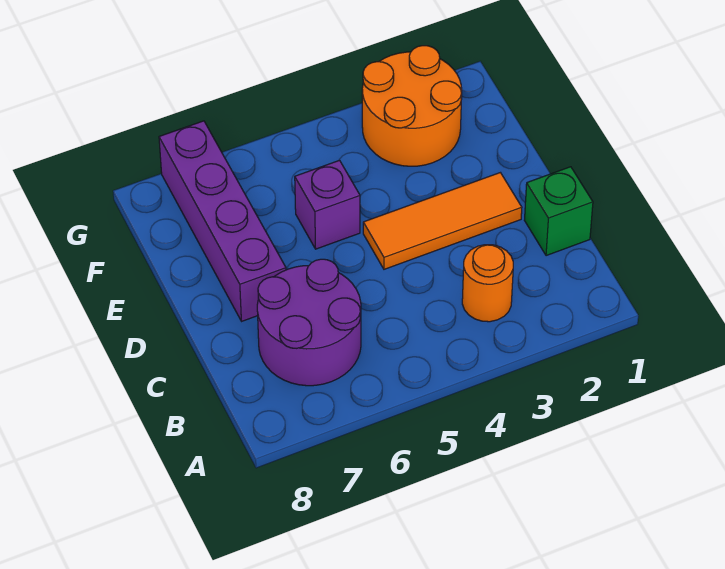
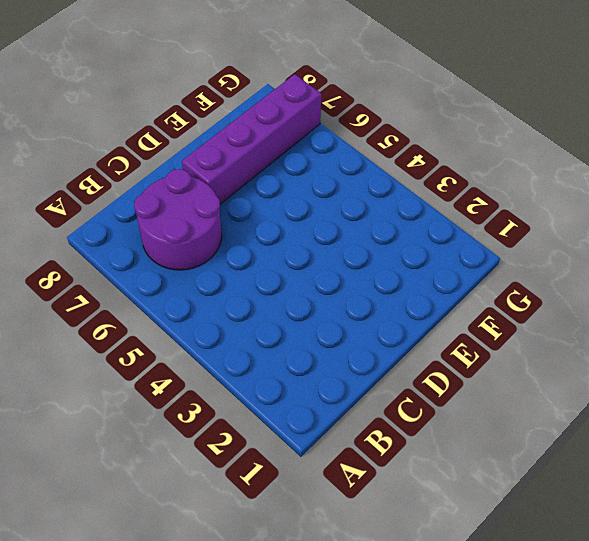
none -> orange 1x1 round brick [462,245,513,322]
none -> green 1x1 brick [524,167,593,256]

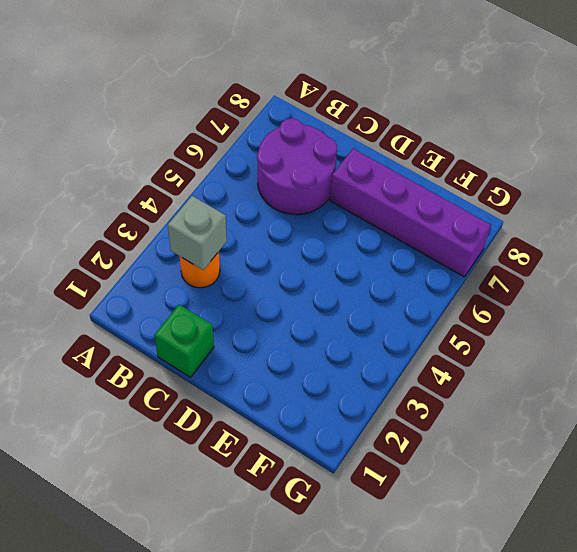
grey 1x1 brick [168,196,227,270] -> none
none -> orange 1x3 tile [363,173,522,269]
none -> purple 1x1 brick [295,160,360,249]

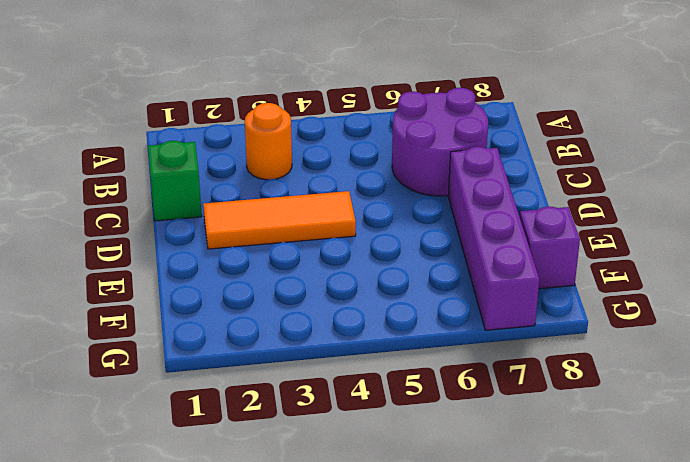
purple 1x1 brick [520,207,580,289] -> purple 1x1 brick moved to [295,160,360,249]
none -> orange 2x2 round brick [362,46,462,166]

